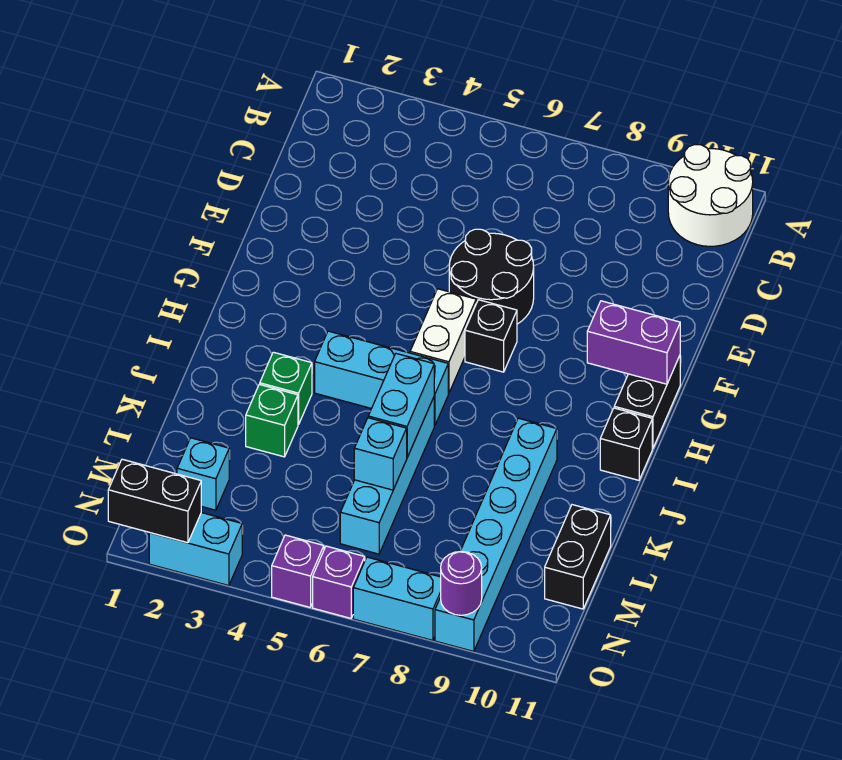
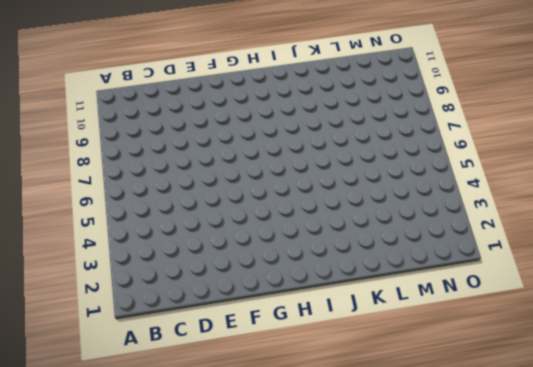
none -> white 2x2 round brick [668,145,753,246]
none -> black 2x2 round brick [449,229,534,324]
none -> white 1x2 brick [410,289,476,393]

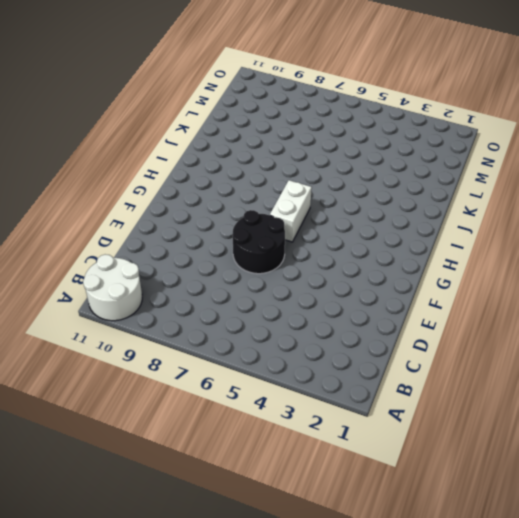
none -> black 1x1 brick [465,300,517,372]
none -> black 1x2 brick [614,356,680,448]
none -> cyan 1x3 brick [315,331,448,425]

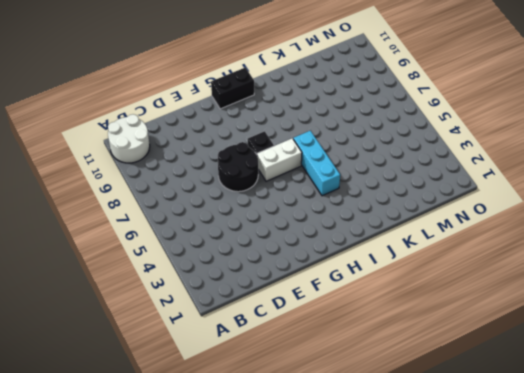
none -> black 1x1 brick [600,408,652,480]
none -> green 1x1 brick [260,352,312,425]
none -> cyan 1x4 brick [340,397,434,554]

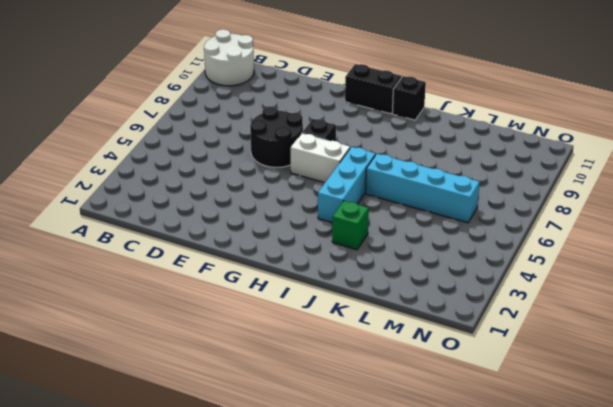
none -> cyan 1x6 brick [435,418,557,651]
none -> green 1x1 brick [246,384,298,457]
none -> black 1x2 brick [545,505,611,609]

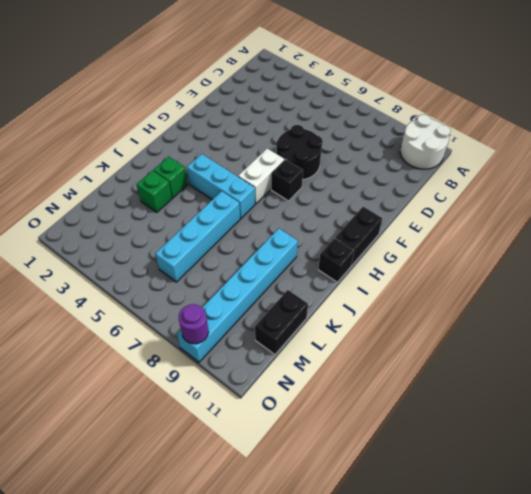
none -> cyan 1x1 brick [177,438,229,510]
none -> cyan 1x2 brick [149,513,242,586]
none -> purple 1x1 brick [272,535,324,607]

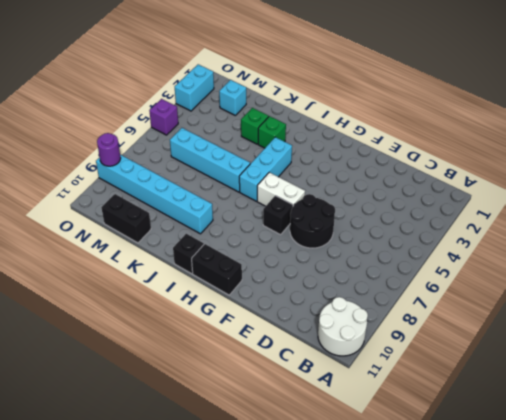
none -> purple 1x1 brick [313,546,365,618]
none -> cyan 1x2 brick [353,557,441,640]
none -> purple 1x2 brick [587,301,680,384]

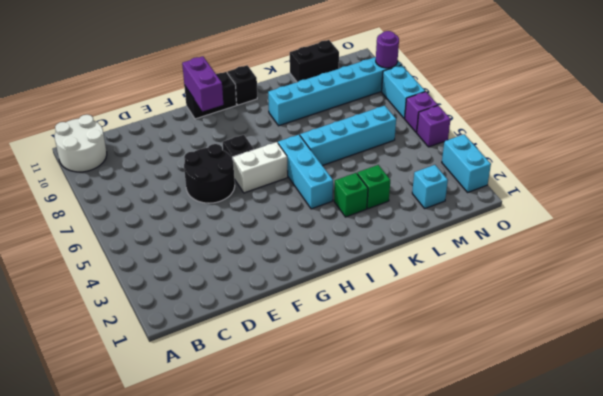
none -> cyan 1x2 brick [368,354,434,457]
none -> cyan 1x1 brick [354,418,407,490]
none -> black 1x2 brick [108,459,201,543]

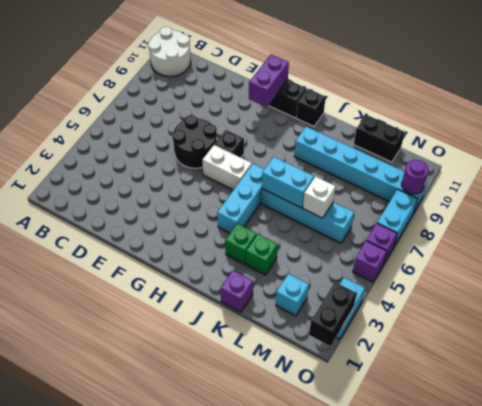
purple 1x1 brick [220,270,253,312] -> none
white 1x1 brick [303,177,336,218] -> cyan 1x1 brick [354,418,407,490]

